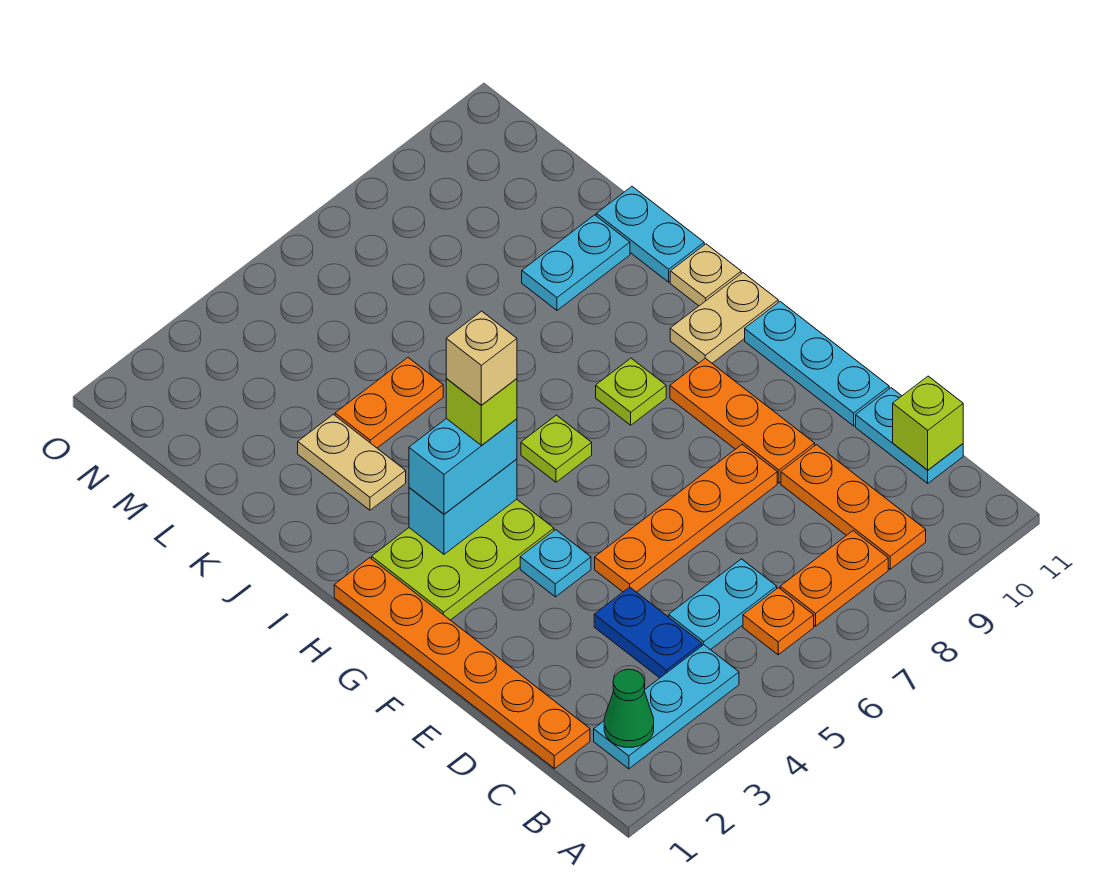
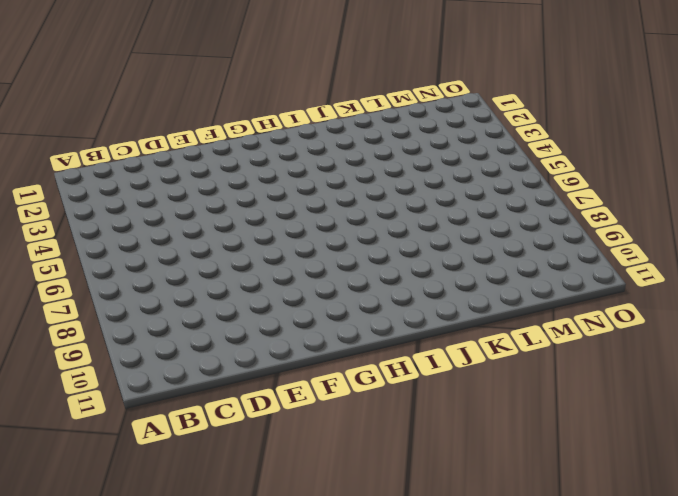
none -> cyan 1x3 plate [594,645,739,769]
none -> orange 1x1 plate [743,588,814,655]
none -> orange 1x2 plate [780,531,888,626]

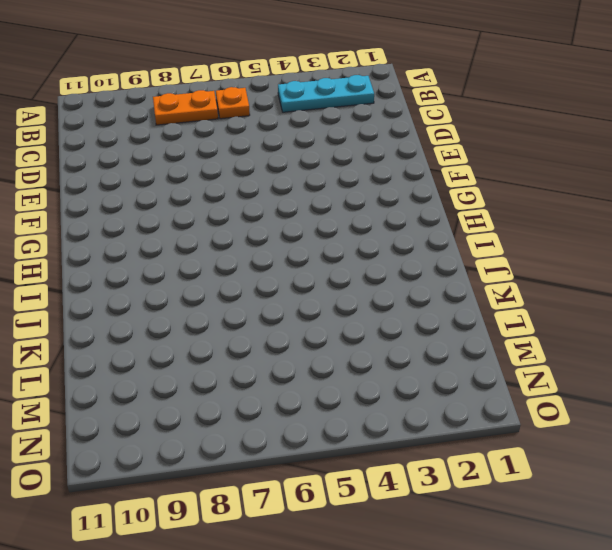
none -> orange 1x3 plate [781,445,926,569]
none -> orange 1x6 plate [334,558,590,769]
none -> blue 1x2 plate [594,587,702,678]

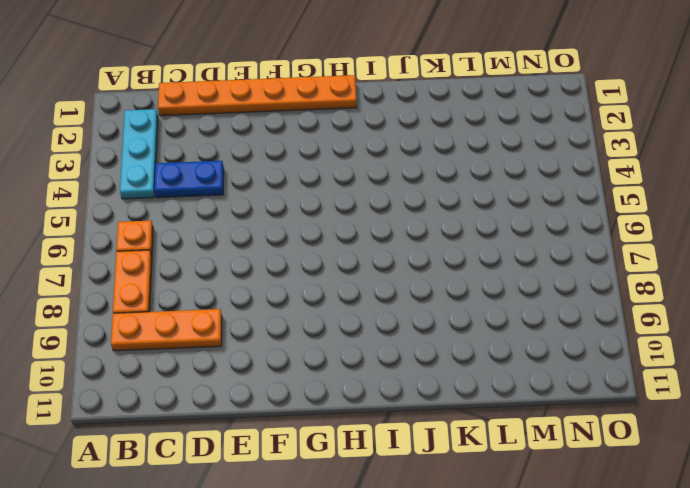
none -> cyan 1x2 plate [669,559,777,650]
none -> cyan 1x2 plate [856,388,963,483]
none -> orange 1x4 plate [595,445,777,592]

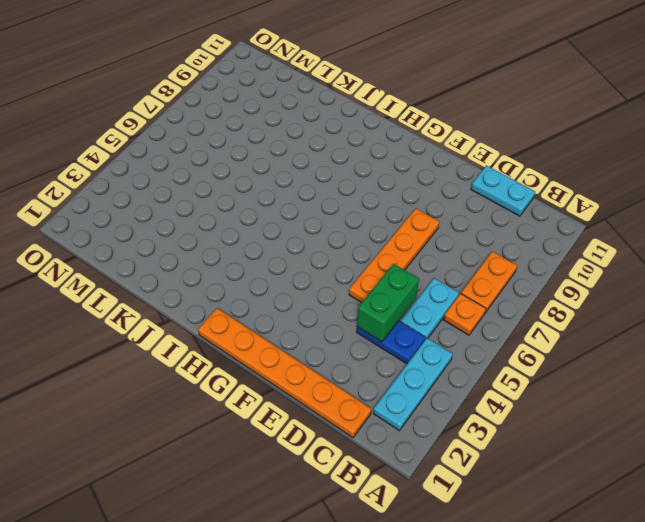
green 1x2 brick [357,264,419,342] -> none
none -> orange 1x3 plate [781,445,926,569]
none -> orange 1x3 plate [670,358,815,483]
none -> cyan 1x3 plate [745,302,889,426]

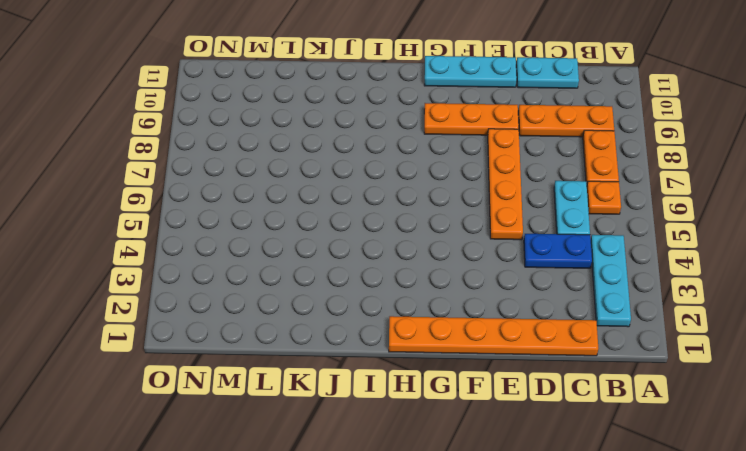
none -> cyan 1x1 plate [520,530,591,597]
none -> lime 2x3 plate [372,499,554,620]
none -> lime 1x1 plate [521,415,592,482]

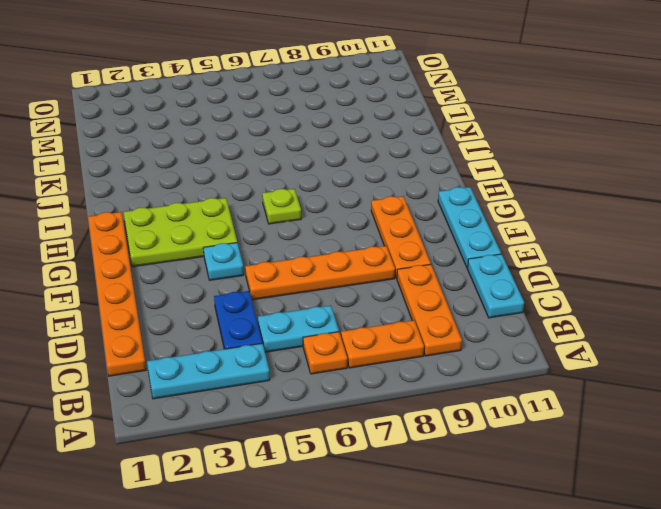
none -> lime 1x1 plate [596,358,666,425]
none -> tan 1x2 plate [670,273,778,363]
none -> tan 1x1 plate [670,244,741,306]

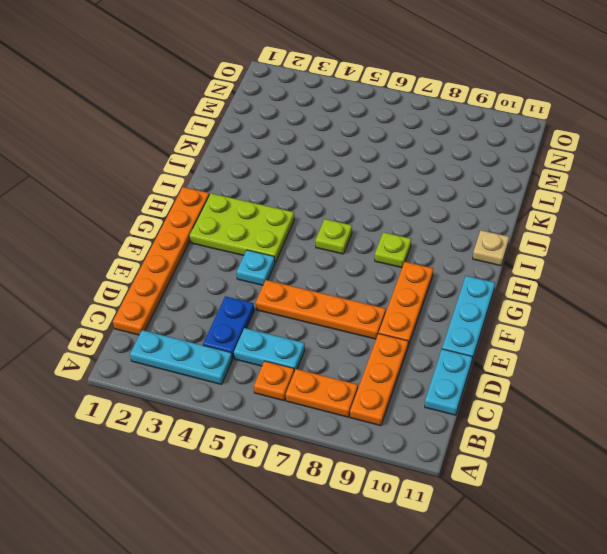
none -> tan 1x2 plate [670,273,778,363]
none -> tan 1x2 plate [298,414,406,510]
none -> cyan 1x2 plate [596,187,704,282]

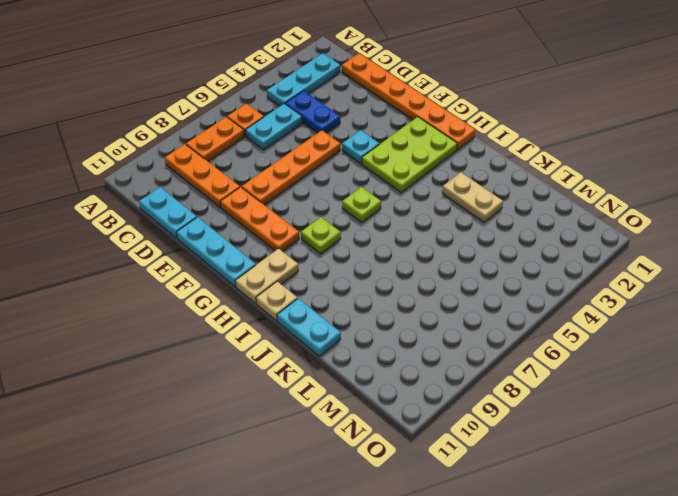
none -> orange 1x2 plate [335,358,443,448]
none -> cyan 1x2 plate [522,215,630,310]
none -> green 1x1 cone [604,669,654,747]

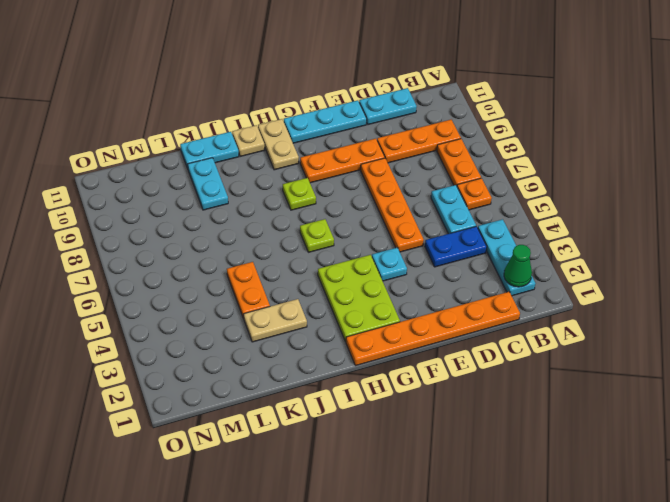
none -> lime 1x1 brick [893,376,963,470]
none -> cyan 1x2 brick [409,459,517,554]
none -> cyan 1x2 brick [409,419,517,514]

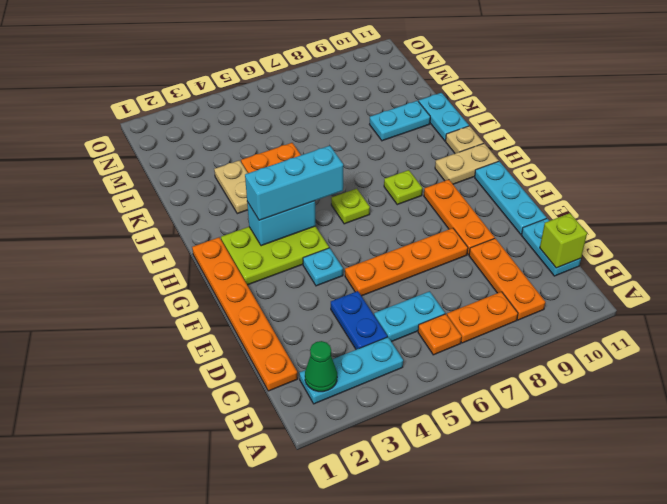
cyan 1x3 brick [245,146,343,220] -> cyan 1x2 brick [409,419,517,514]
none -> lime 1x1 brick [446,379,517,445]
none -> tan 1x1 brick [446,311,517,405]

